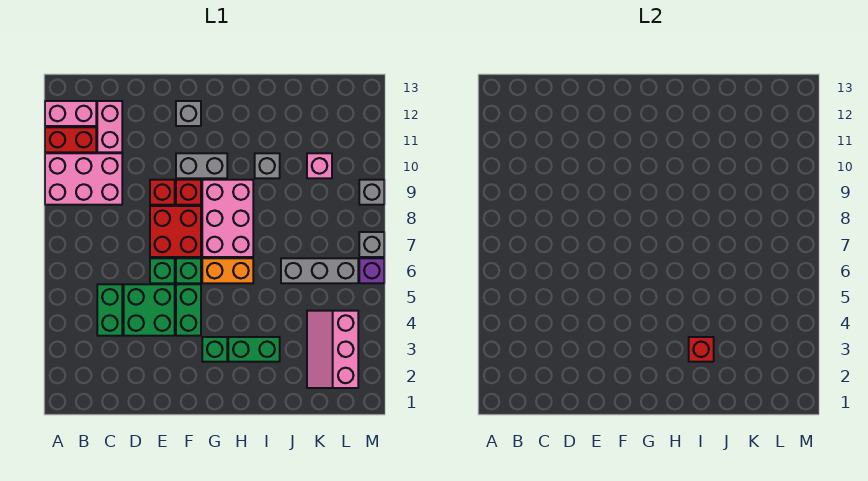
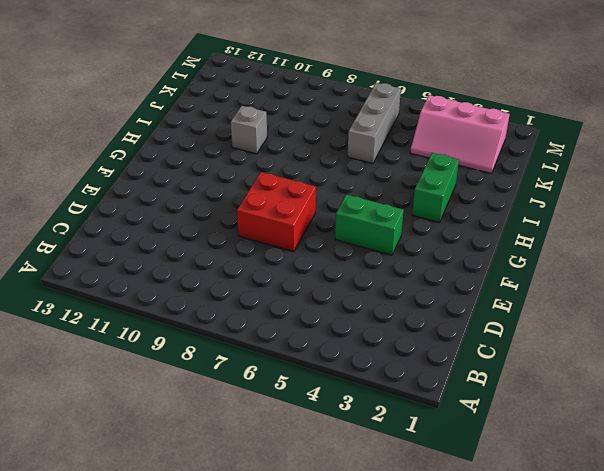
none -> pink 2x3 brick [45,153,122,205]
none -> red 1x2 brick [45,127,96,152]
none -> pink 1x2 brick [45,101,96,126]

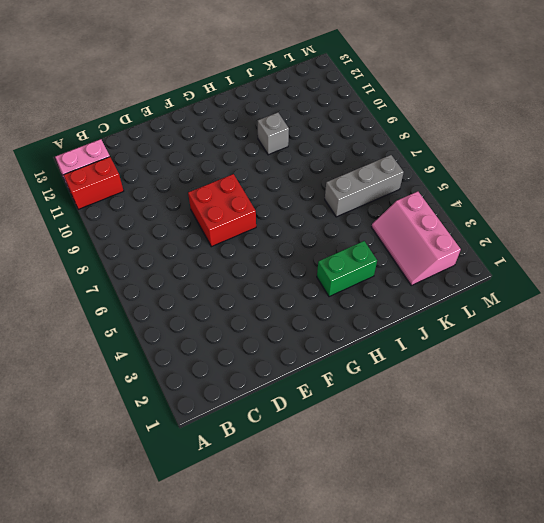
none -> pink 2x3 brick [45,153,122,205]
none -> green 1x2 brick [97,284,122,336]
none -> pink 1x2 brick [97,101,122,152]

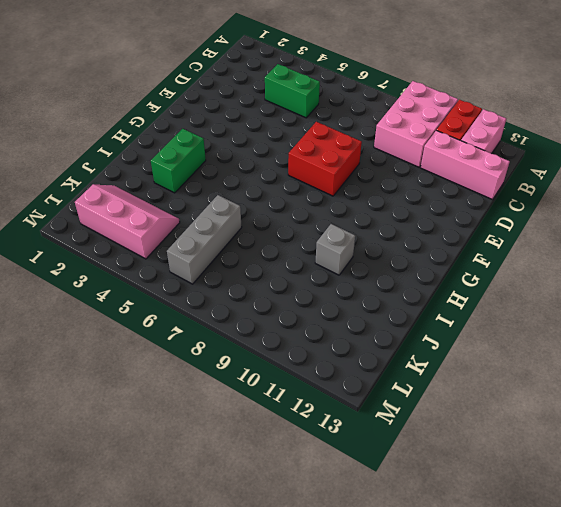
pink 1x3 brick [421,130,510,200] -> pink 1x2 brick [97,101,122,152]
none -> green 2x2 brick [124,284,175,336]
none -> green 1x1 brick [150,258,175,283]
none -> red 1x1 brick [150,180,175,205]

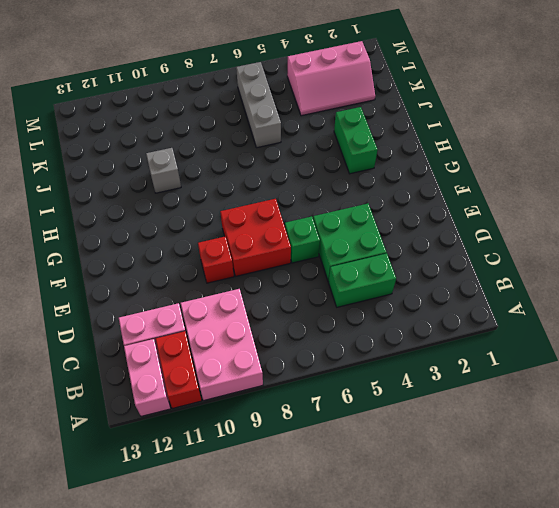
none -> green 1x2 brick [176,284,201,336]
none -> green 1x1 brick [176,258,201,283]
none -> red 1x1 brick [176,180,201,205]

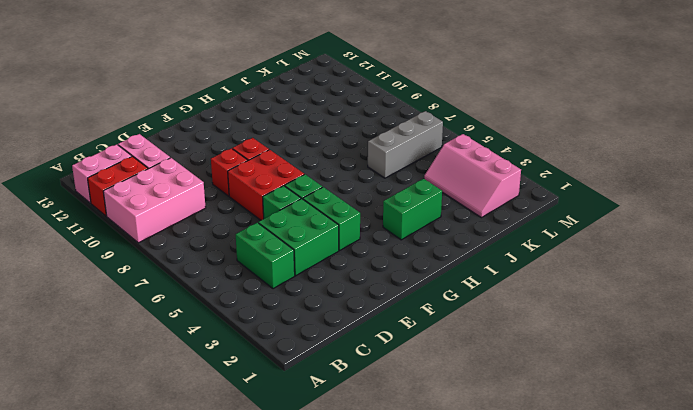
none -> grey 1x2 brick [176,153,227,178]
none -> grey 1x1 brick [176,101,201,126]
none -> green 1x1 brick [202,337,227,362]

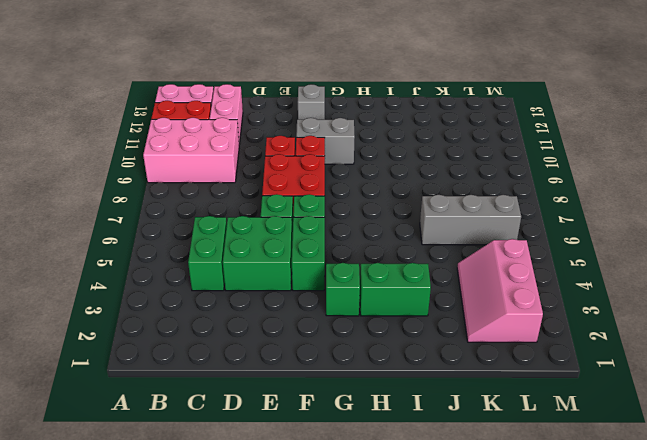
none -> orange 1x2 brick [202,258,253,283]
none -> pink 2x3 brick [202,180,253,257]
none -> grey 1x1 brick [255,153,280,178]

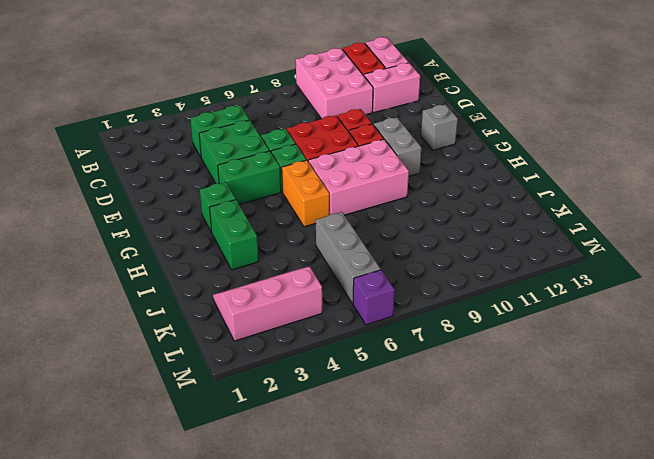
none -> grey 1x1 brick [255,153,280,178]
none -> pink 1x1 brick [307,153,332,178]
none -> grey 1x1 brick [359,232,384,257]

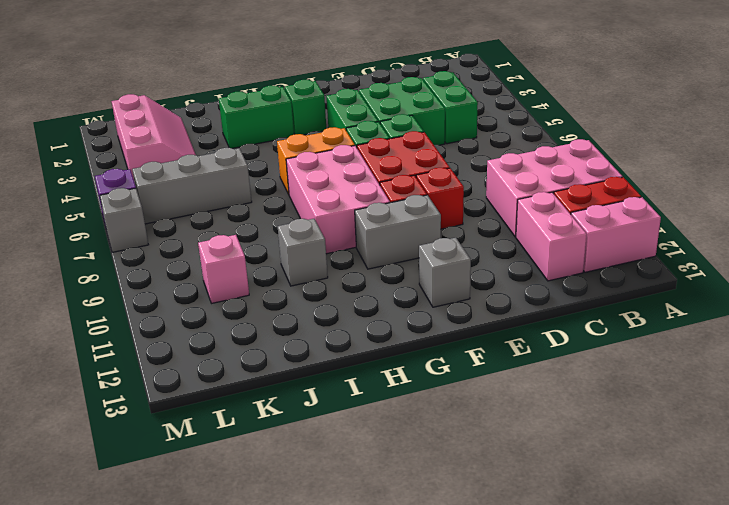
none -> grey 1x1 brick [359,180,384,205]
none -> red 1x1 brick [689,337,714,362]

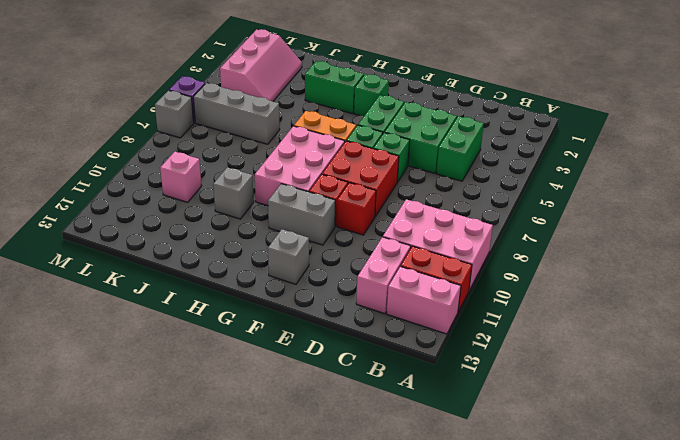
none -> grey 1x1 brick [359,180,384,205]
none -> red 1x1 brick [689,337,714,362]

